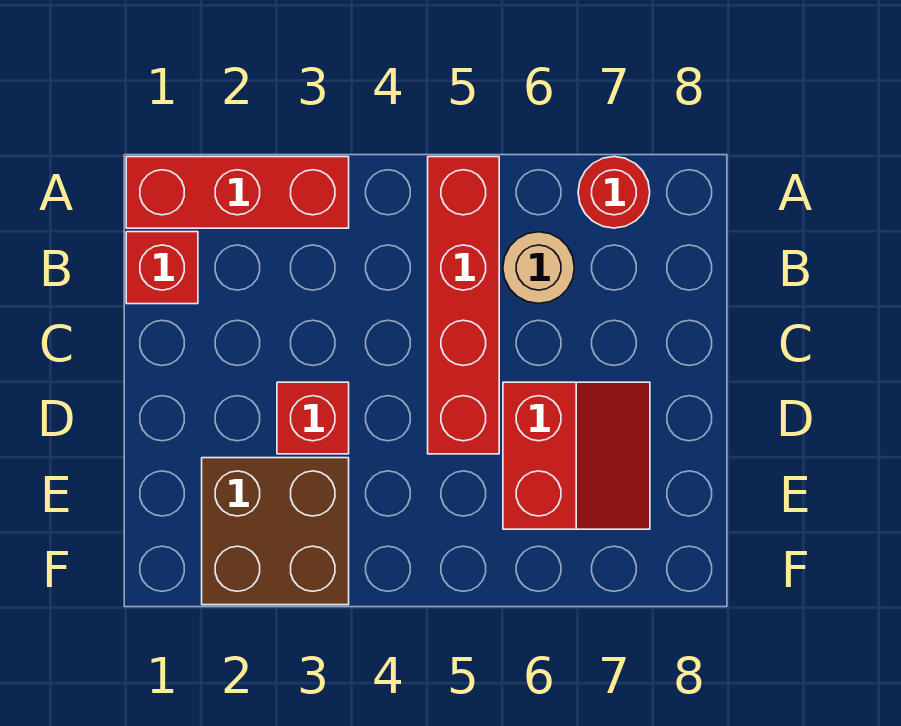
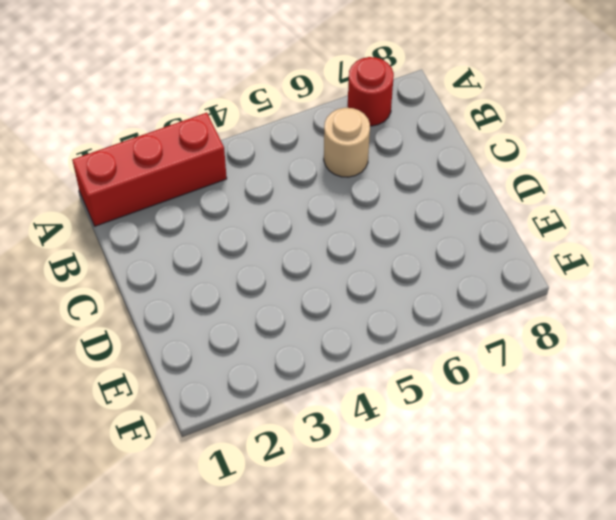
none -> red 1x4 brick [428,157,499,454]
none -> red 1x1 brick [126,232,198,304]

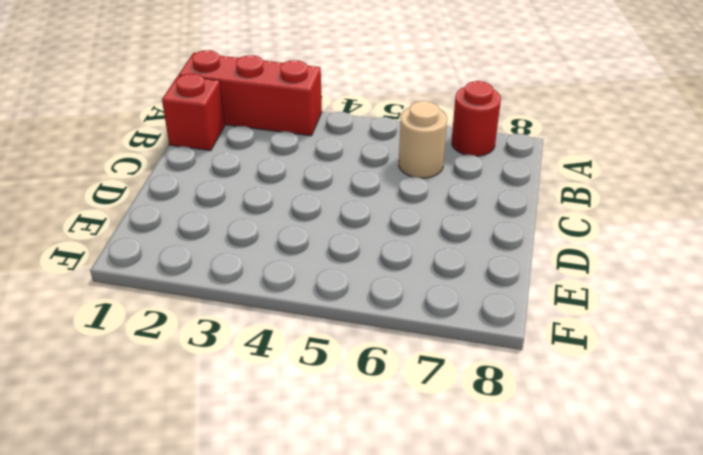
none -> red 1x4 brick [428,157,499,454]
none -> red 1x1 brick [277,382,349,454]

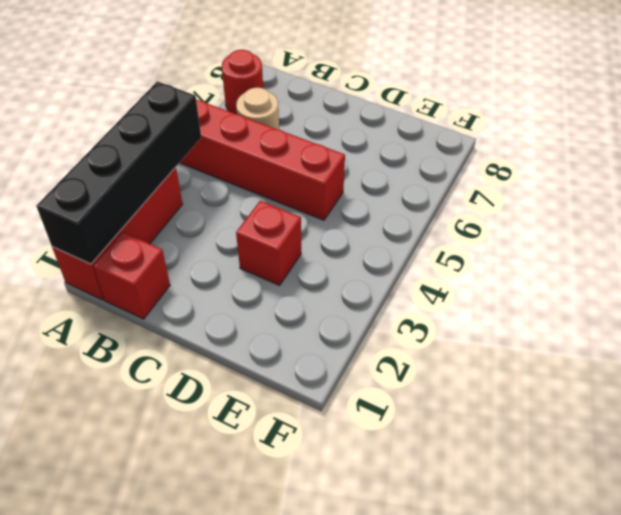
black 1x4 brick [36,81,201,264] -> none
none -> red 2x2 slope [503,382,650,529]
none -> brown 2x2 brick [202,458,349,605]

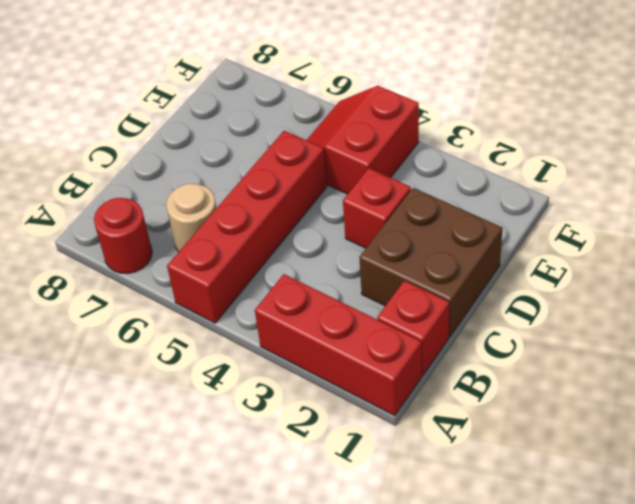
brown 2x2 brick [359,188,502,337] -> brown 2x2 brick moved to [202,458,349,605]
red 2x2 slope [307,86,419,194] -> red 2x2 slope moved to [503,382,650,529]

